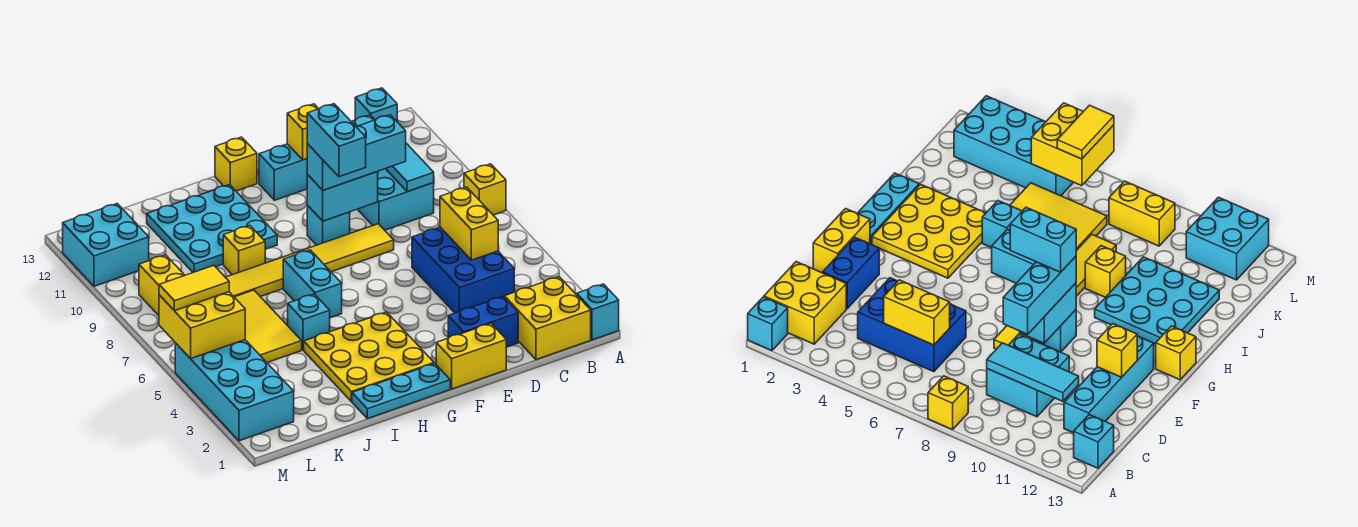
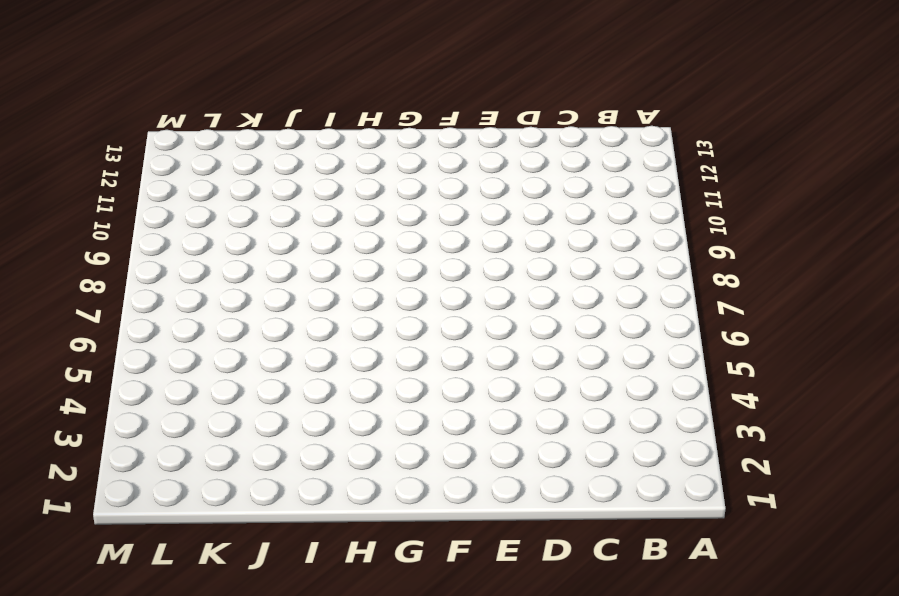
none -> cyan 1x1 brick [577,284,619,340]
none -> yellow 1x1 brick [464,164,506,215]
none -> yellow 2x2 brick [504,277,591,360]
none -> cyan 1x1 brick [355,88,397,121]

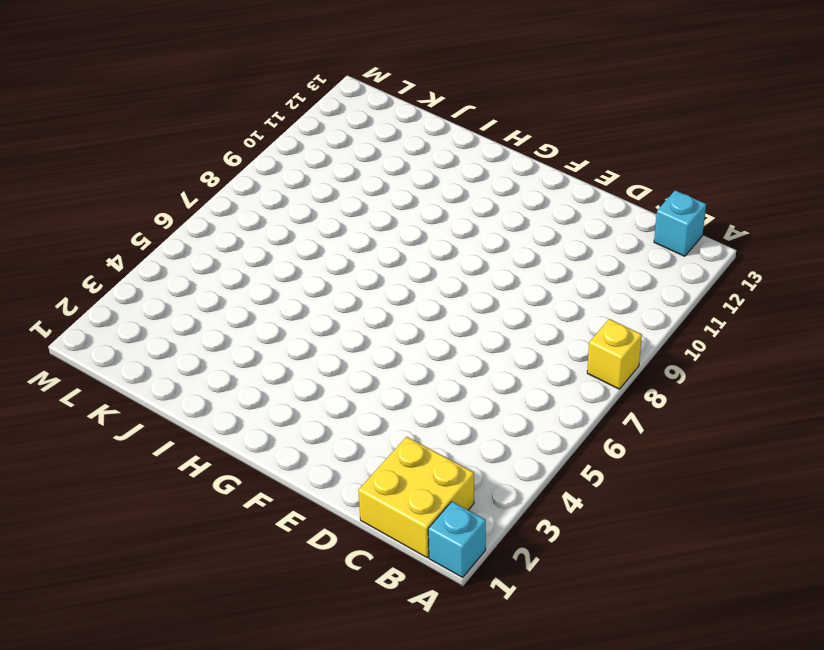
none -> blue 2x3 brick [412,227,514,313]
none -> cyan 2x2 brick [358,169,434,230]
none -> cyan 1x4 brick [259,115,375,200]
none -> blue 1x2 brick [448,296,518,347]

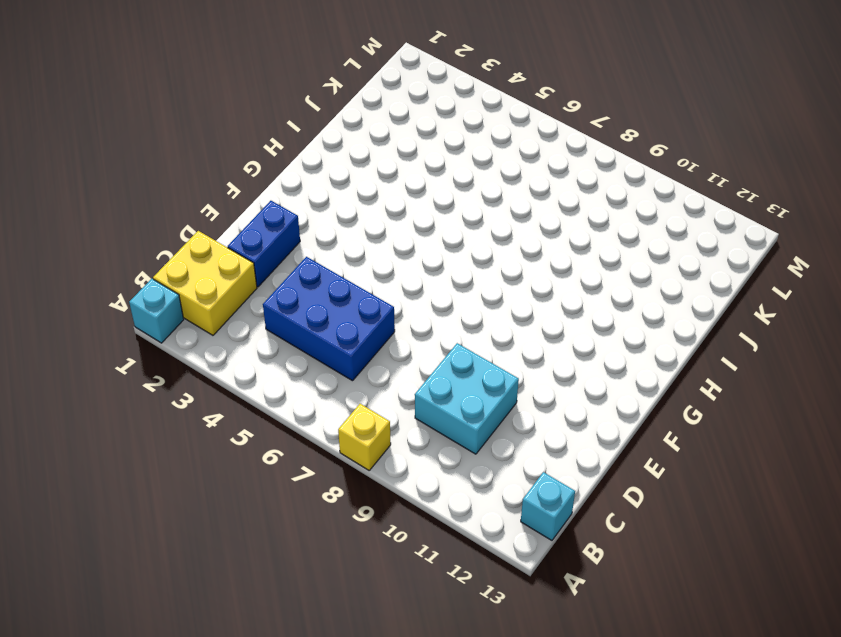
none -> cyan 1x4 brick [259,115,375,200]
none -> yellow 1x2 brick [436,323,506,389]
none -> yellow 1x6 tile [225,224,394,297]
none -> cyan 1x1 brick [307,206,350,245]

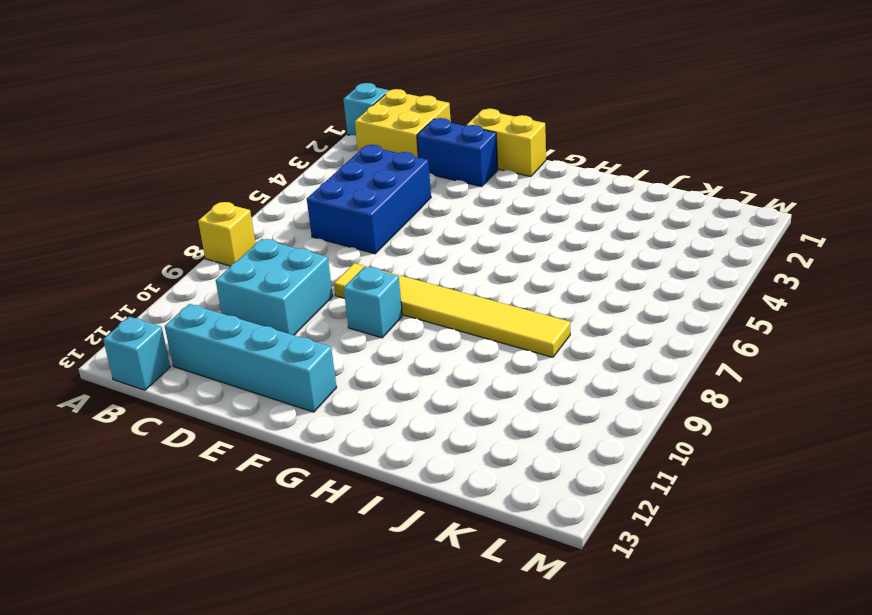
none -> cyan 1x3 plate [352,363,450,419]
none -> yellow 3x3 plate [304,312,434,401]
none -> yellow 1x1 brick [215,137,257,191]
none -> cyan 1x2 brick [283,250,342,318]

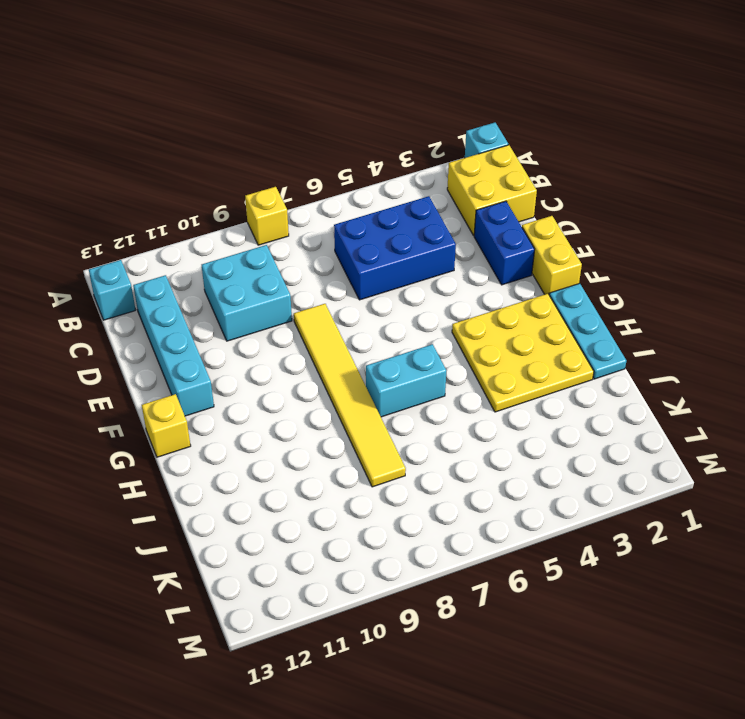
none -> cyan 1x1 brick [307,206,350,245]
none -> cyan 3x3 plate [147,185,277,272]
none -> cyan 1x1 brick [288,294,330,350]
none -> yellow 1x1 brick [223,226,265,275]

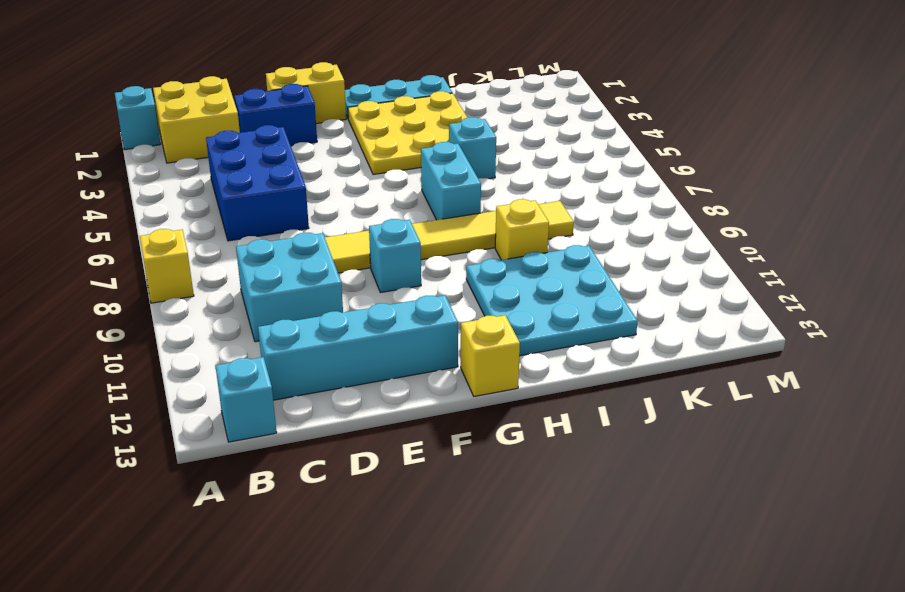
none -> yellow 2x3 tile [235,290,302,363]
none -> cyan 2x4 brick [175,340,294,441]
none -> yellow 1x2 brick [139,255,185,316]
none -> cyan 2x2 brick [63,204,149,286]

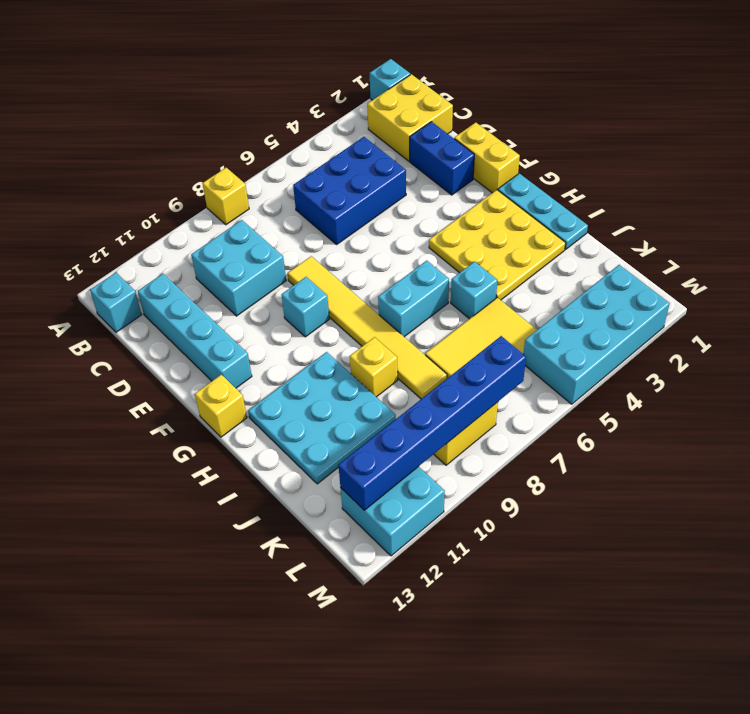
blue 1x6 brick [338,336,526,510] -> none
none -> yellow 1x2 brick [440,187,498,260]
none -> cyan 1x3 tile [386,143,434,192]
none -> cyan 1x2 brick [307,172,378,221]
none -> yellow 1x1 brick [287,104,318,160]

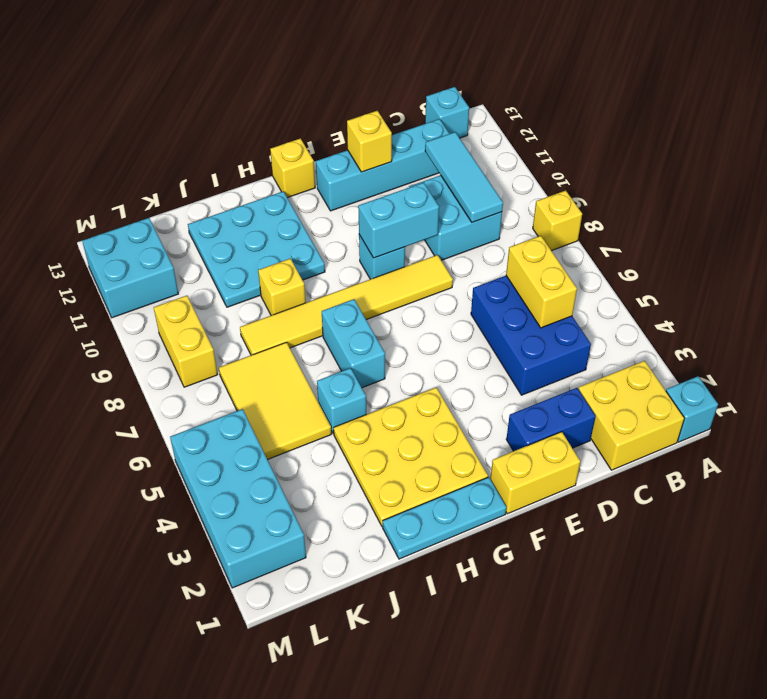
none -> yellow 2x2 brick [159,292,245,359]
none -> cyan 1x3 brick [307,115,406,190]
none -> yellow 1x2 tile [159,265,229,311]
none -> cyan 1x2 brick [307,104,366,177]

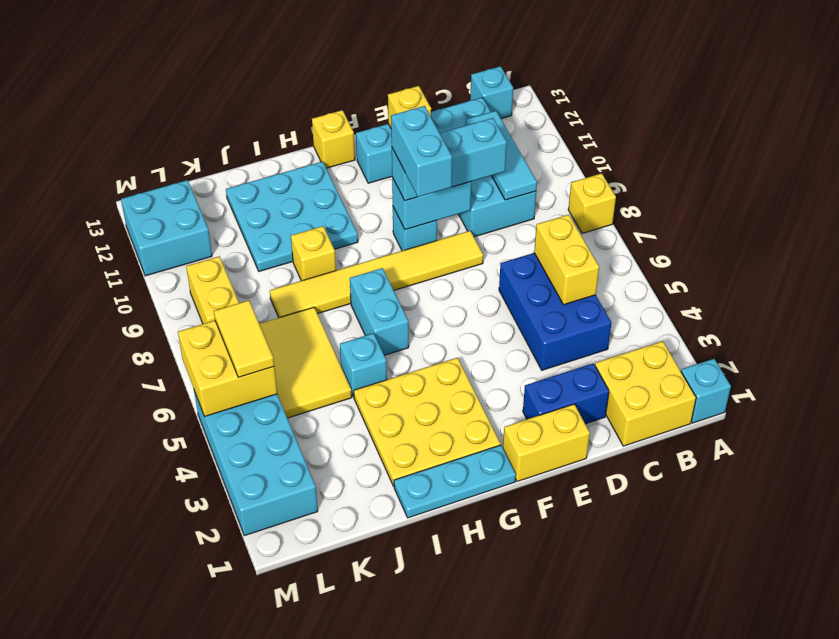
yellow 1x2 tile [214,300,274,377] -> yellow 1x2 tile turned to [159,265,229,311]

